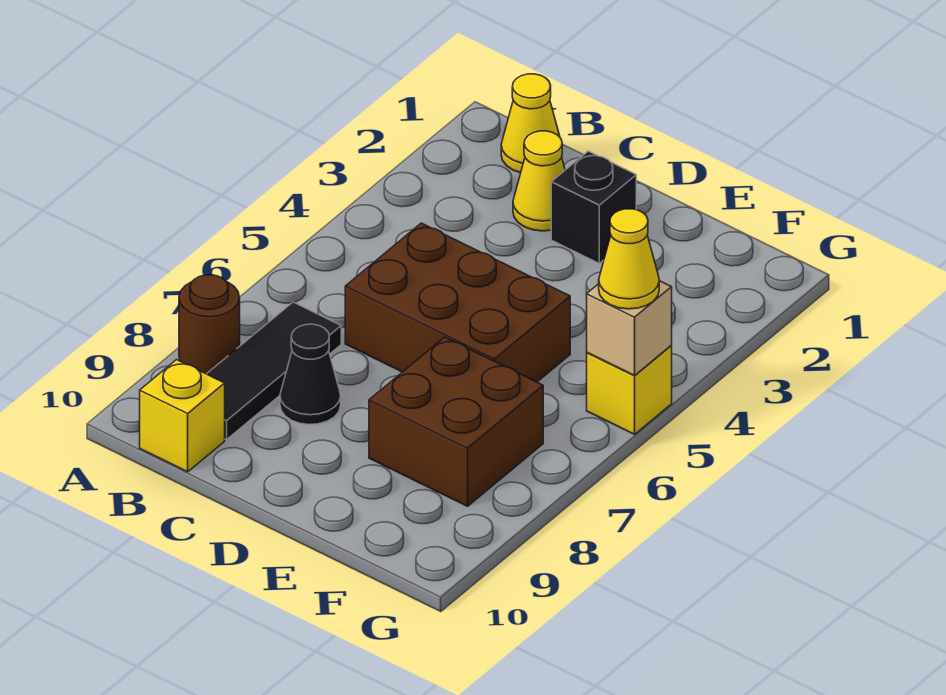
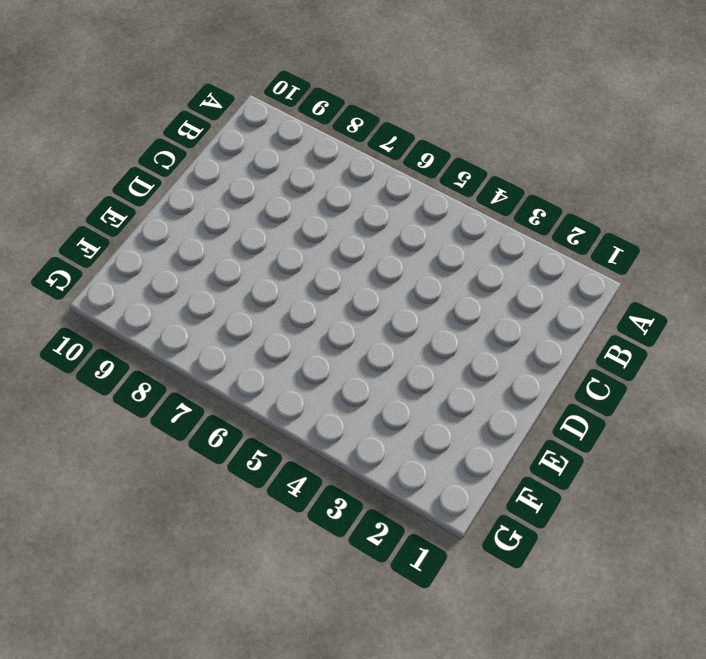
none -> brown 1x1 round brick [179,275,240,374]
none -> yellow 1x1 cone [501,74,560,173]
none -> black 1x3 tile [207,302,341,440]

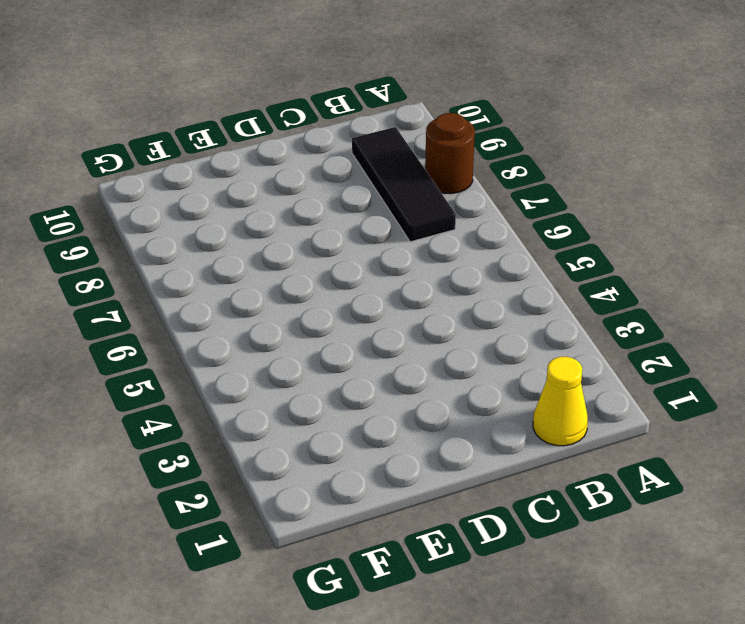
none -> yellow 1x1 brick [140,360,225,472]
none -> yellow 1x1 cone [513,131,565,231]
none -> brown 2x3 brick [345,223,570,382]

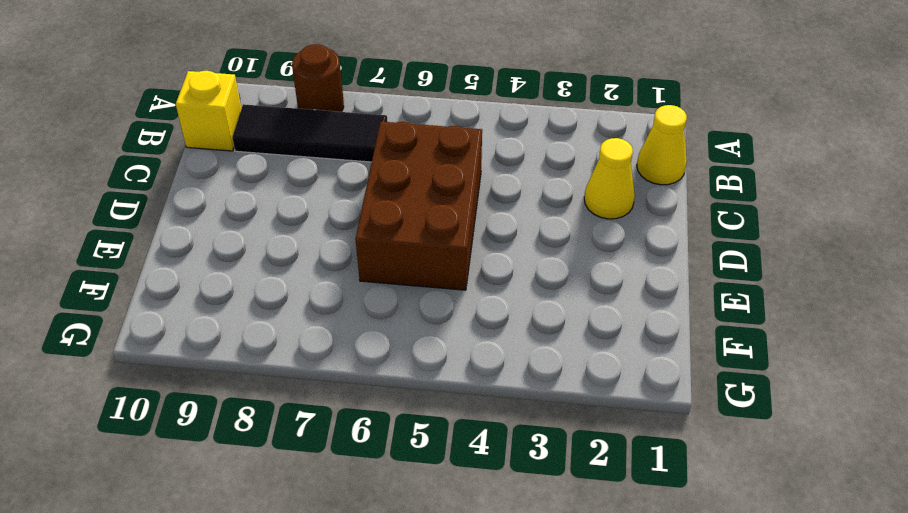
none -> black 1x1 cone [280,324,341,425]
none -> black 1x1 brick [551,151,636,263]
none -> brown 2x2 brick [369,337,543,506]

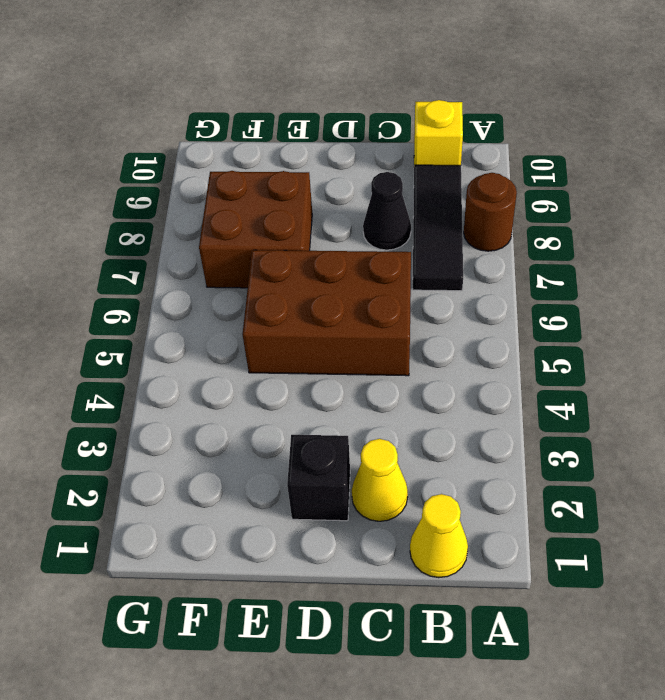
none -> yellow 1x1 brick [587,346,672,434]
none -> tan 1x1 brick [587,281,672,375]
none -> yellow 1x1 cone [599,209,659,309]

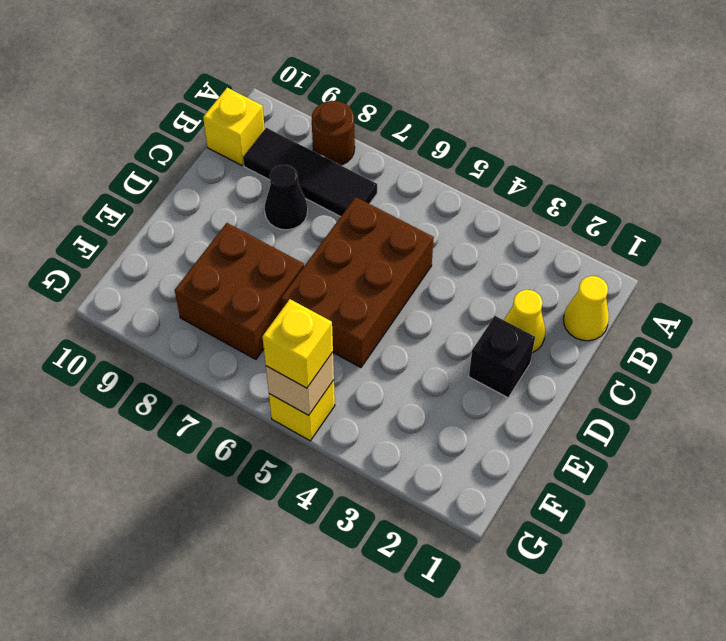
yellow 1x1 brick [263,299,333,388] -> yellow 1x1 cone [599,209,659,309]

